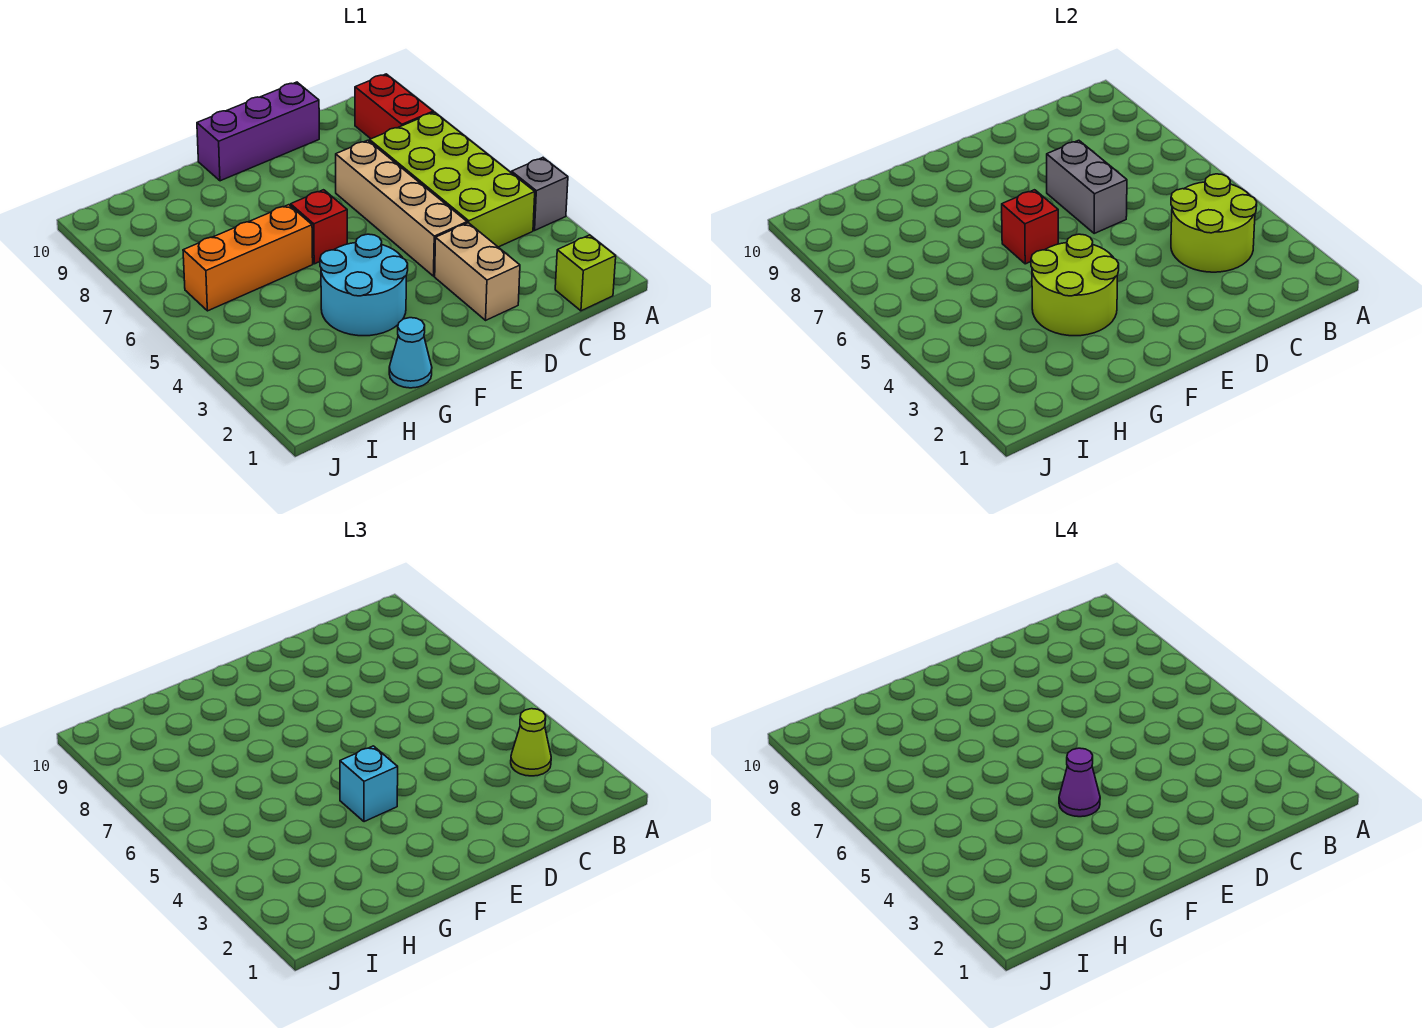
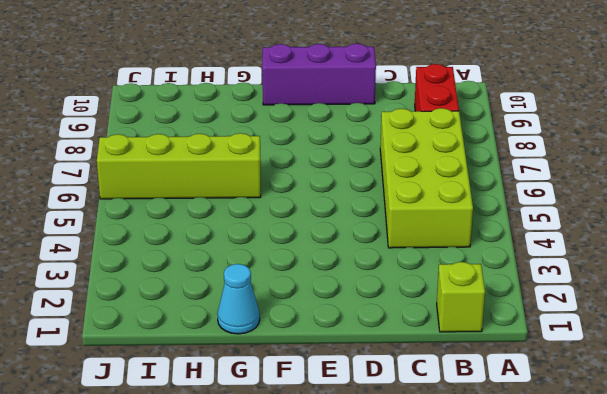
lime 1x4 brick [97,133,261,199] -> orange 1x3 brick [183,205,313,311]
none -> grey 1x1 brick [512,158,568,230]
none -> tan 1x2 brick [435,223,520,320]
none -> tan 1x4 brick [336,140,467,276]

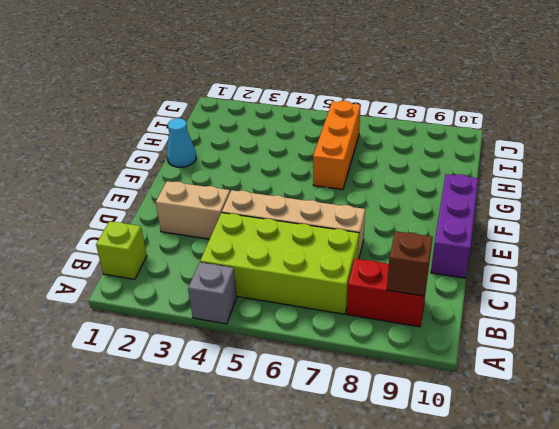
brown 1x1 brick [387,231,433,296] -> none
none -> cyan 2x2 round brick [320,234,408,336]
none -> red 1x1 brick [291,190,347,264]
none -> lime 2x2 round brick [1171,174,1257,272]

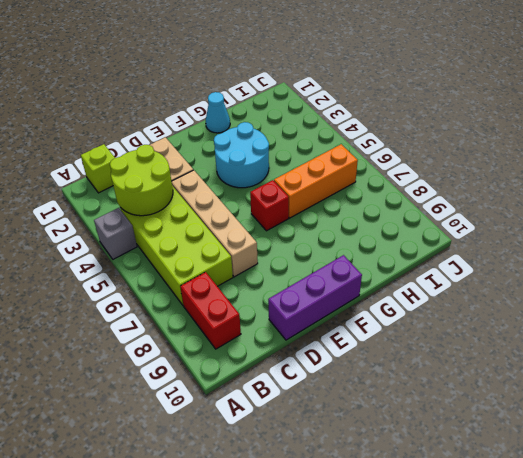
none -> grey 1x2 brick [1047,140,1127,233]
none -> lime 2x2 round brick [1031,234,1119,336]
none -> red 1x1 brick [1002,190,1058,264]

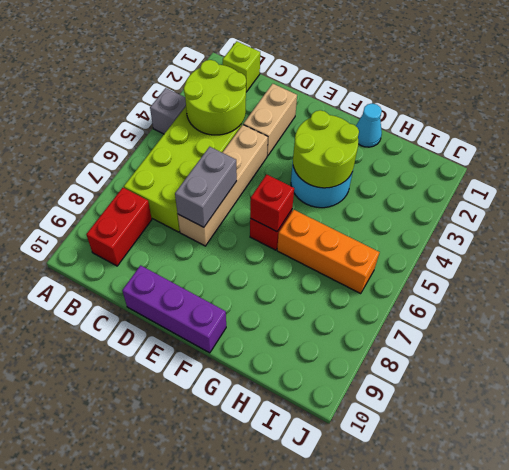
none -> lime 1x1 cone [511,709,551,776]
none -> cyan 1x1 brick [340,746,398,822]
none -> purple 1x1 cone [1059,748,1100,817]

